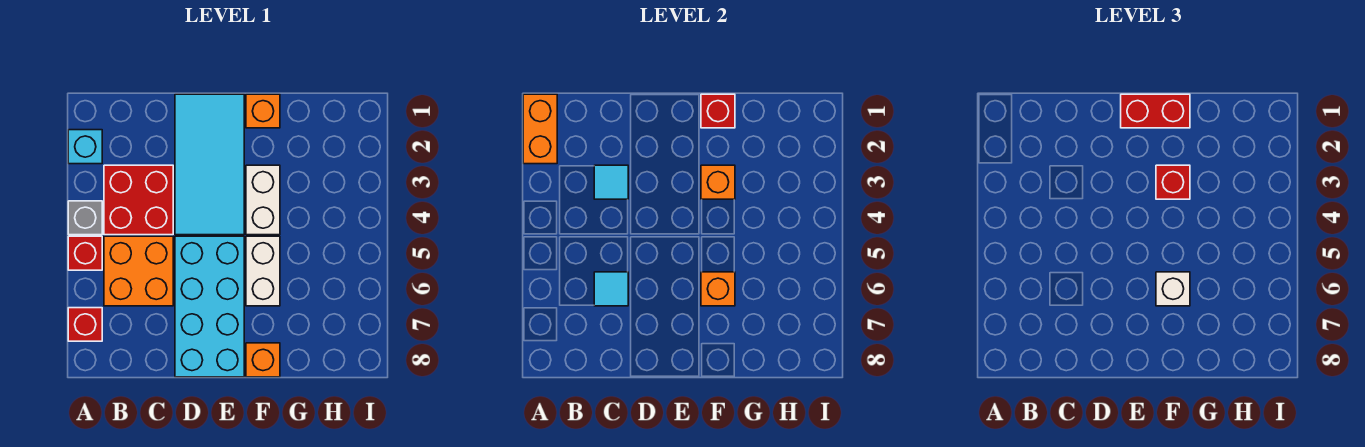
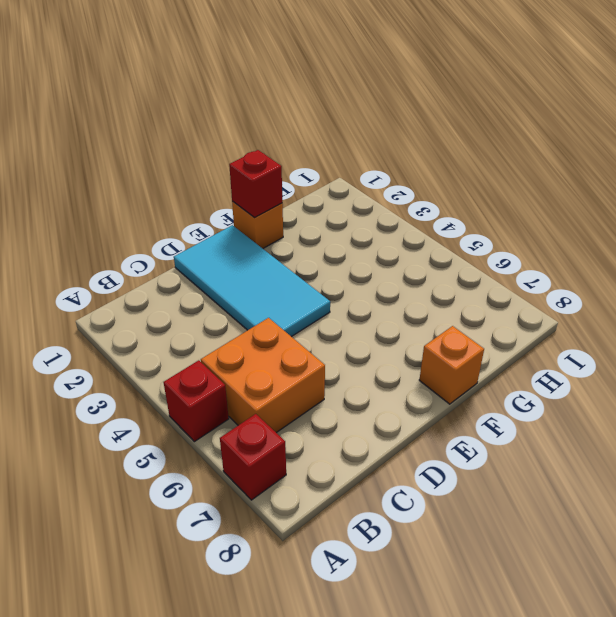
none -> cyan 1x1 brick [68,130,102,164]
none -> grey 1x1 brick [68,201,102,235]
none -> red 2x2 brick [104,165,173,235]

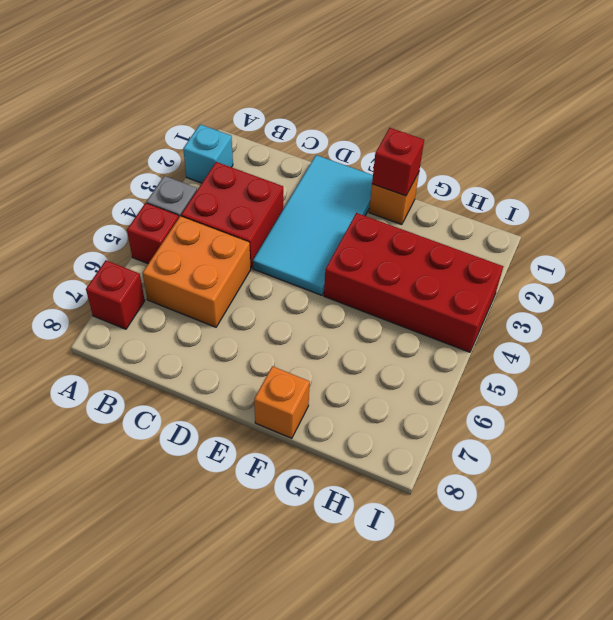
red 2x4 brick [324,213,503,352] -> white 1x2 brick [246,165,280,235]
none -> cyan 2x4 brick [175,236,244,377]
none -> white 1x2 brick [246,236,280,306]
none -> orange 1x2 brick [523,94,557,164]

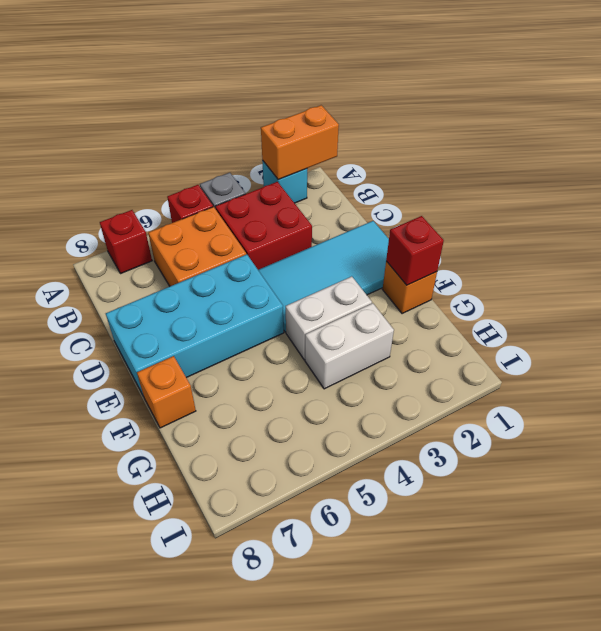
white 1x2 brick [305,303,394,389] -> white 1x2 brick moved to [246,236,280,306]
none -> cyan 1x1 tile [594,165,628,199]
none -> cyan 1x1 tile [594,272,628,306]
none -> orange 1x1 brick [701,165,735,199]

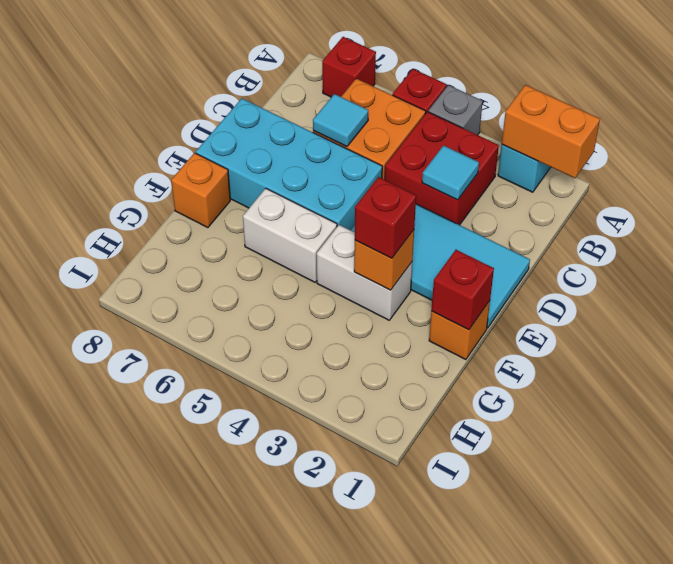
none -> orange 1x1 brick [701,272,735,306]
none -> red 1x2 brick [1121,94,1190,128]
none -> white 1x1 brick [1156,272,1190,306]

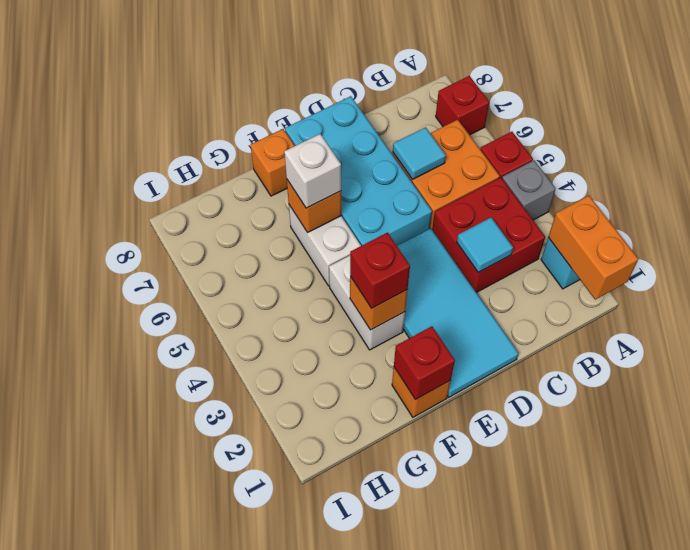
none -> red 1x2 brick [1121,94,1190,128]

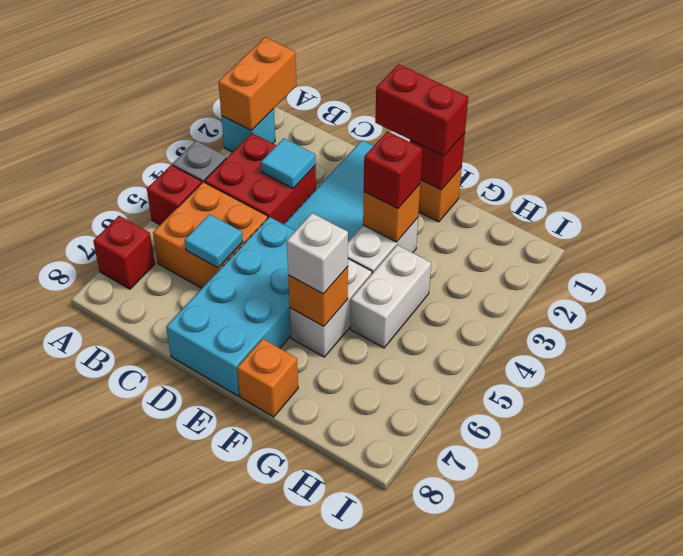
white 1x2 brick [350,245,431,348] -> none

